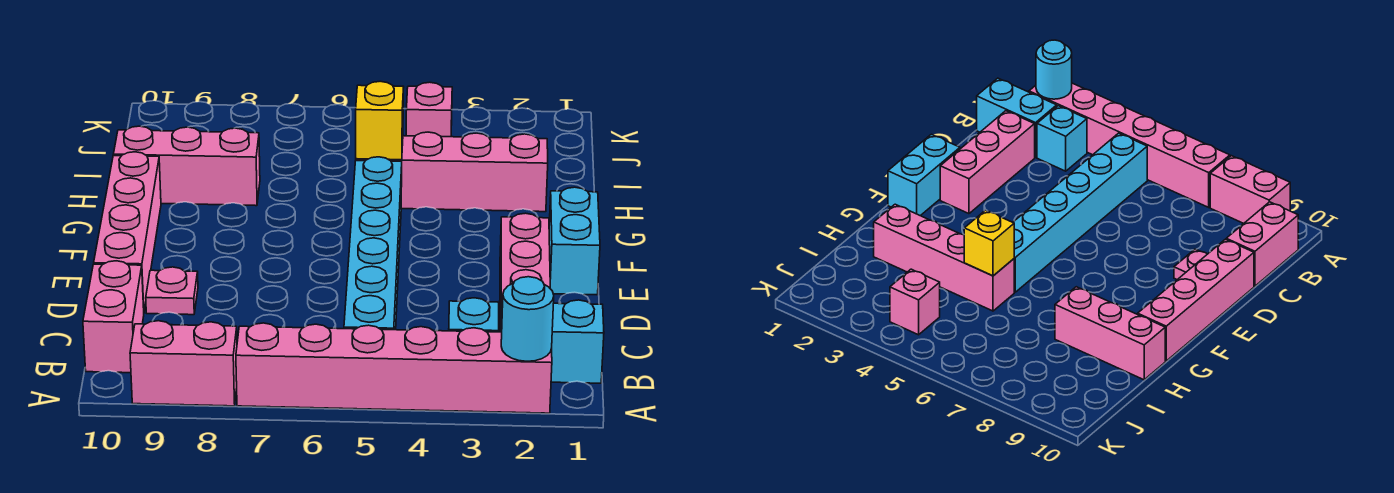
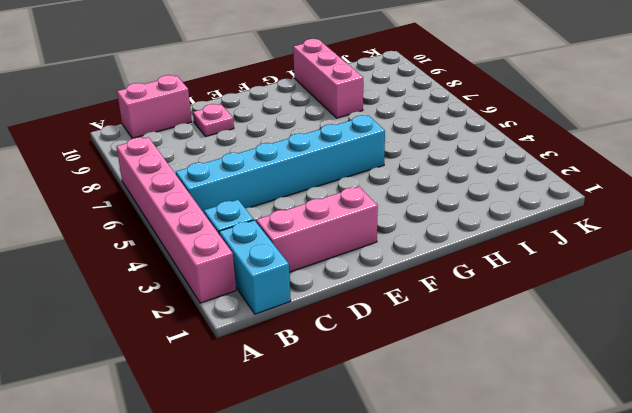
none -> pink 1x2 brick [130,321,237,406]
none -> pink 1x4 brick [94,152,161,310]
none -> cyan 1x2 brick [549,187,600,295]

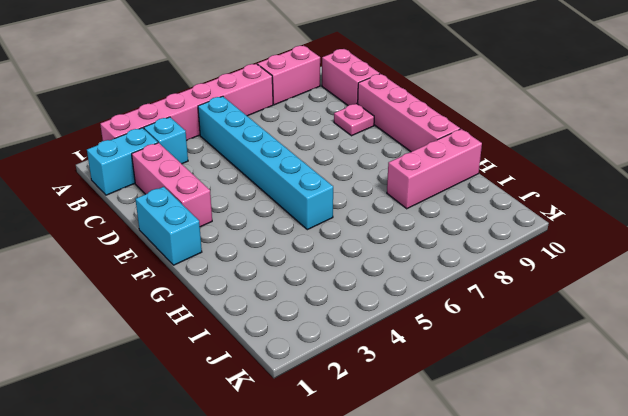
none -> pink 1x4 brick [356,132,548,212]
none -> pink 1x1 brick [406,82,452,137]
none -> cyan 1x1 round brick [501,277,554,361]

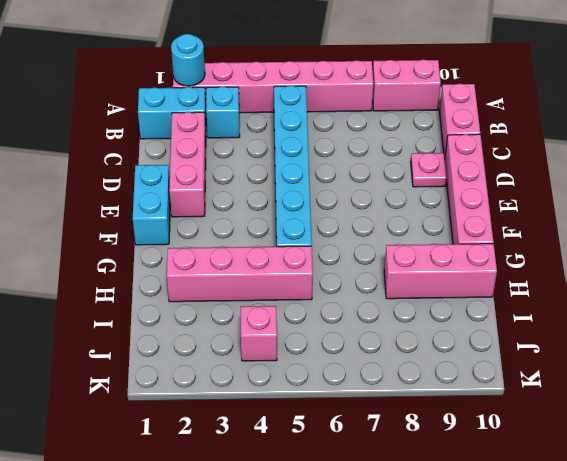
none -> yellow 1x1 brick [356,81,404,160]

